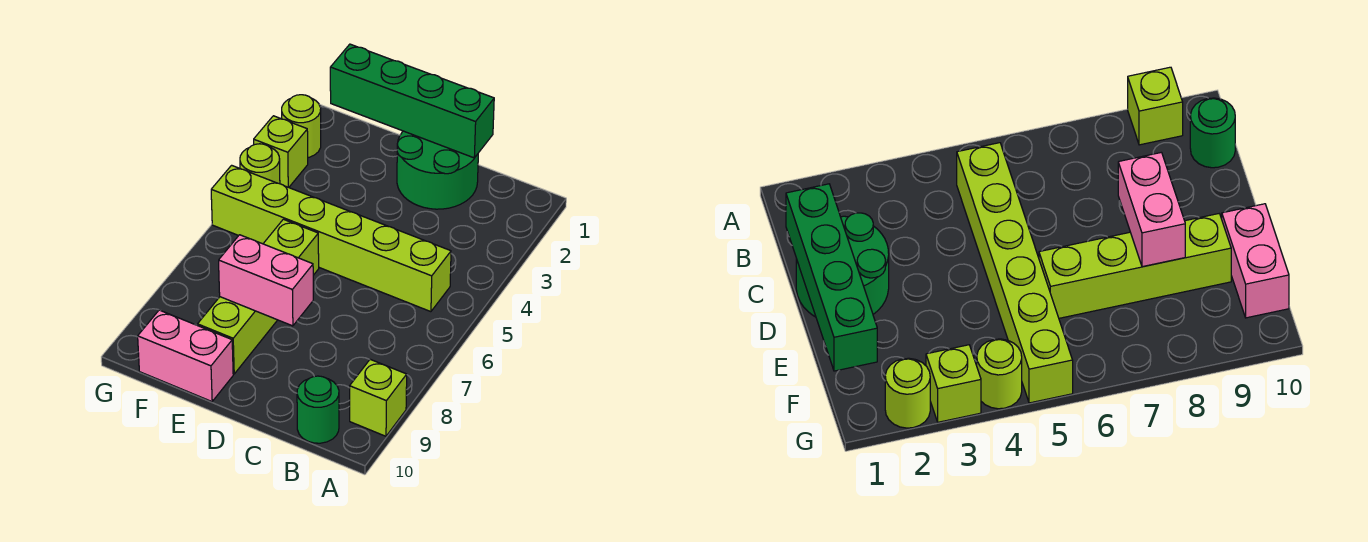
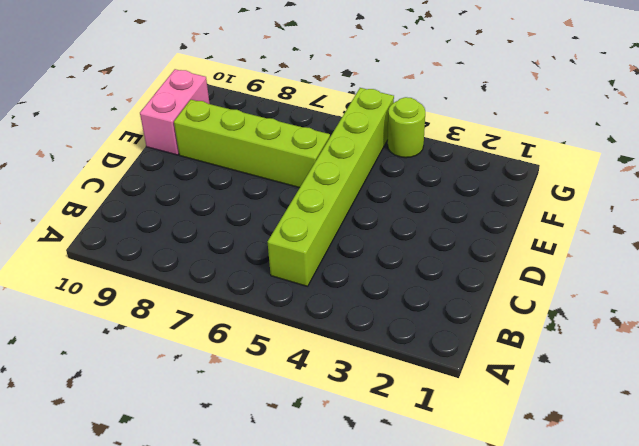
none -> lime 1x1 brick [350,359,407,436]
none -> green 1x1 round brick [297,376,339,443]

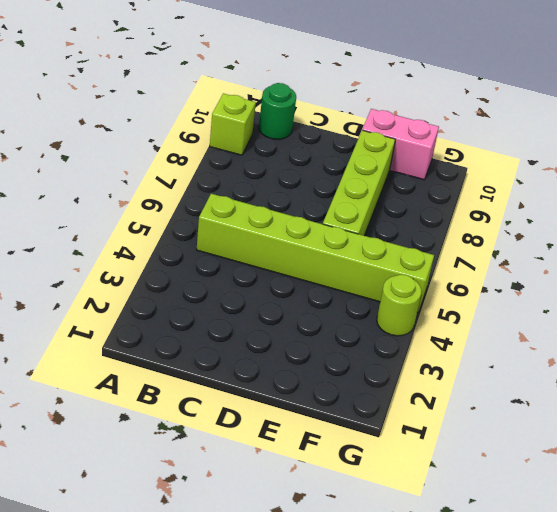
none -> green 2x2 round brick [397,131,478,209]
none -> lime 1x1 round brick [282,95,321,158]

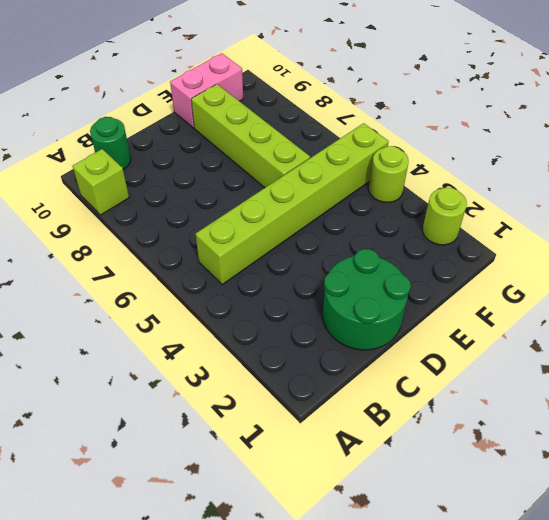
none -> lime 1x1 brick [254,116,308,187]
none -> green 1x4 brick [330,44,494,158]

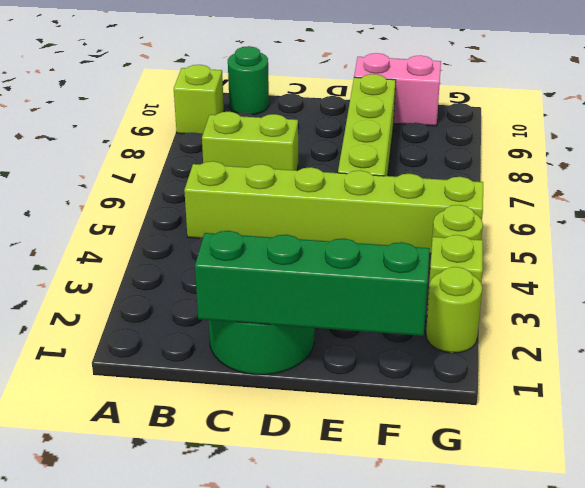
lime 1x2 brick [202,112,298,170] -> none
none -> pink 1x2 brick [219,235,313,326]

